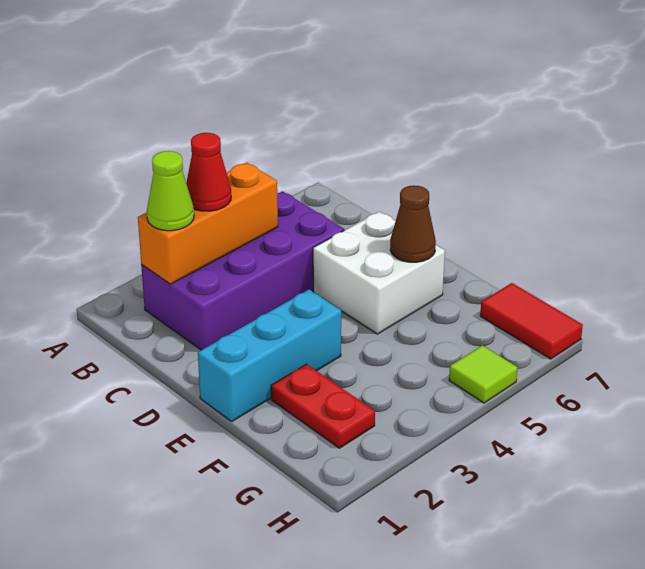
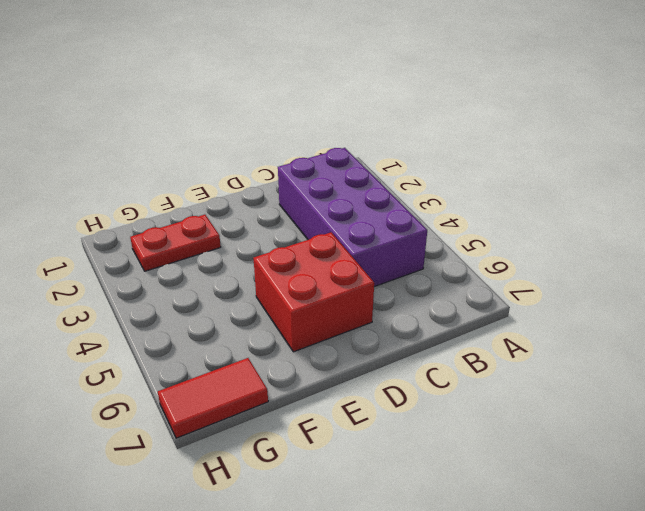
red 2x2 brick [254,232,374,352] -> white 2x2 brick [313,211,445,334]
none -> cyan 1x3 brick [198,290,341,421]
none -> lime 1x1 tile [449,345,518,403]

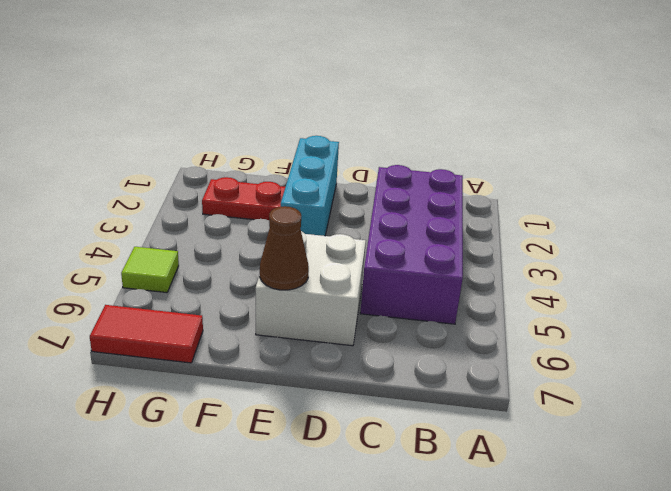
none -> orange 1x3 brick [138,163,278,284]
none -> lime 1x1 cone [147,151,194,231]

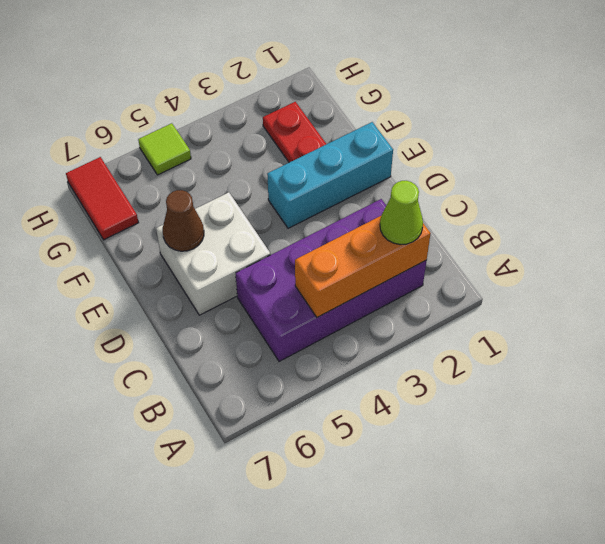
none -> red 1x1 cone [186,133,231,211]

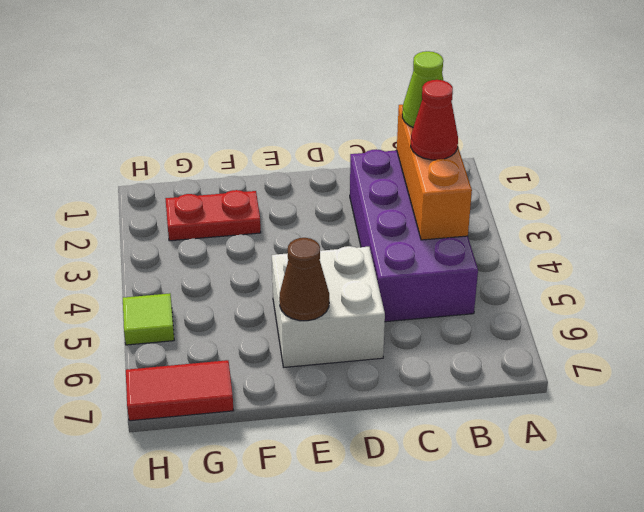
none -> cyan 1x3 brick [198,290,341,421]

